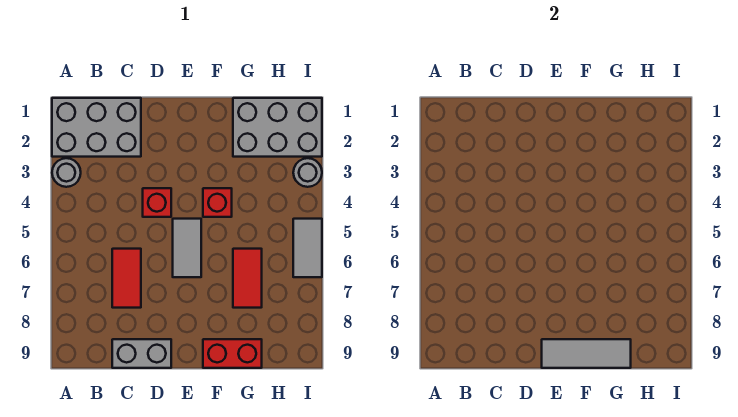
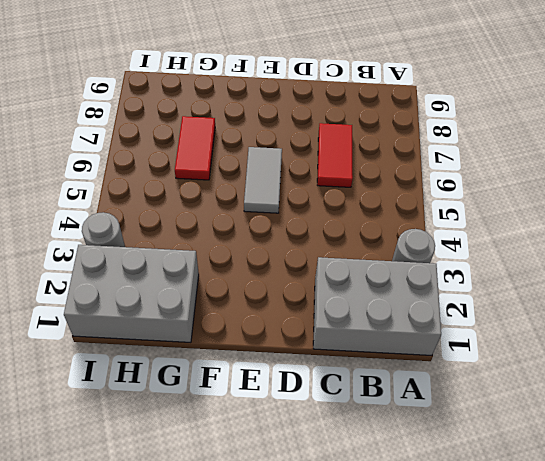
none -> grey 1x2 brick [112,339,171,368]
none -> red 1x1 brick [143,188,171,217]
none -> red 1x1 brick [203,188,232,217]

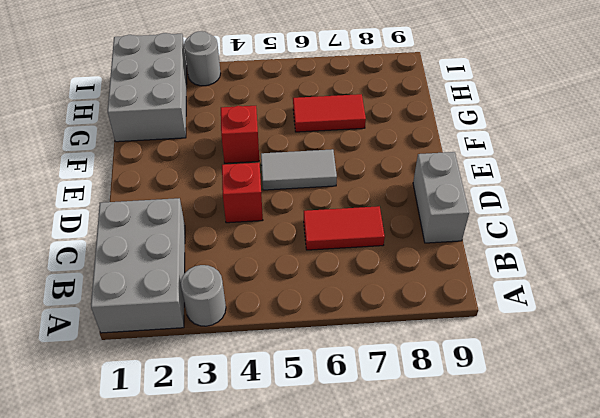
none -> red 1x2 brick [203,339,262,368]
none -> grey 1x2 tile [293,219,322,277]
none -> grey 1x3 tile [542,339,631,368]

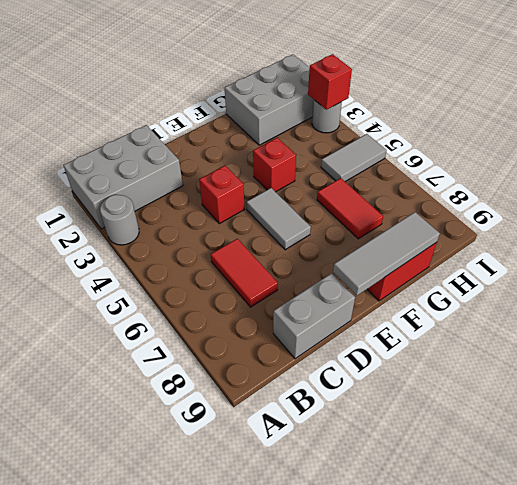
grey 1x2 tile [321,134,387,182] -> grey 1x2 tile turned to [293,219,322,277]
red 1x1 brick [308,54,352,110] -> none

